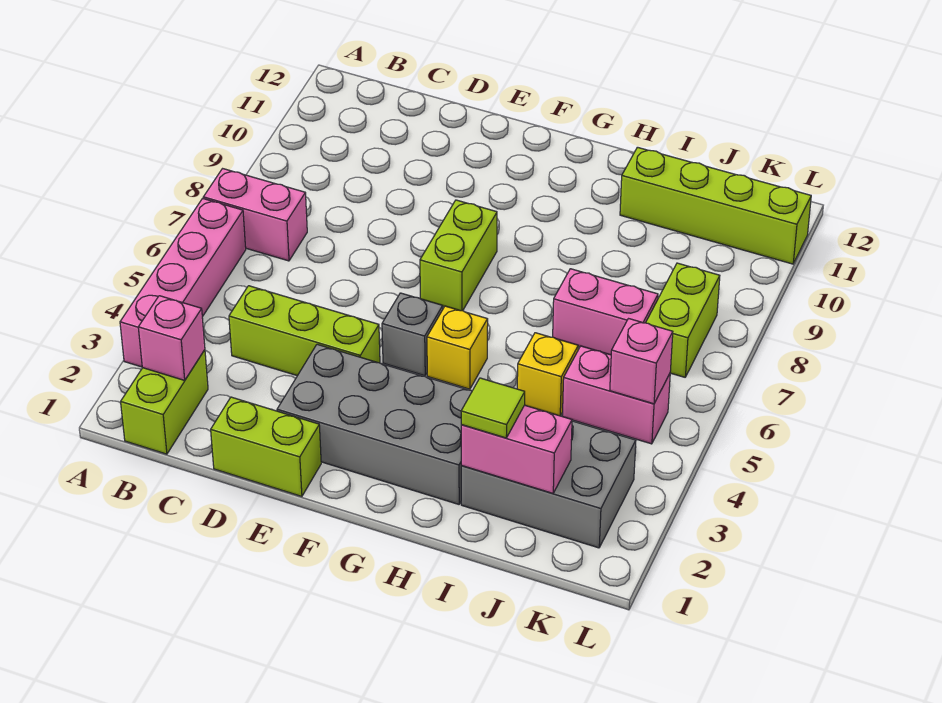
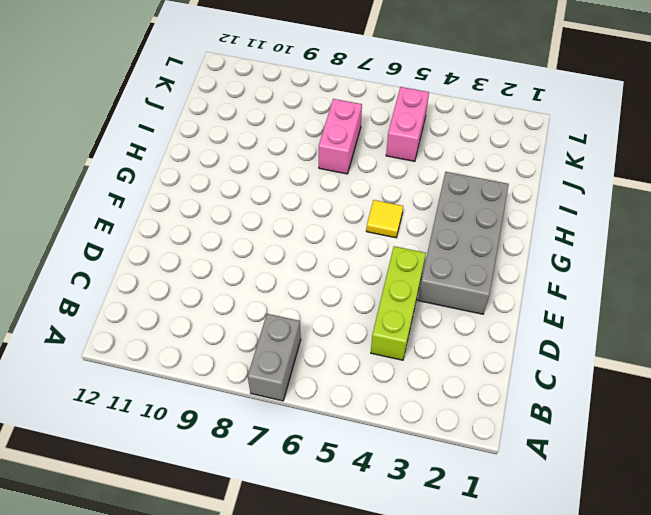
grey 1x2 brick [248,314,301,401] -> pink 1x2 brick [203,169,307,261]
yellow 1x1 tile [366,200,403,238] -> yellow 1x1 brick [427,306,488,389]
none -> pink 1x4 brick [120,198,246,367]
none -> lime 1x2 brick [121,350,208,454]
none -> lime 1x2 brick [211,397,321,496]

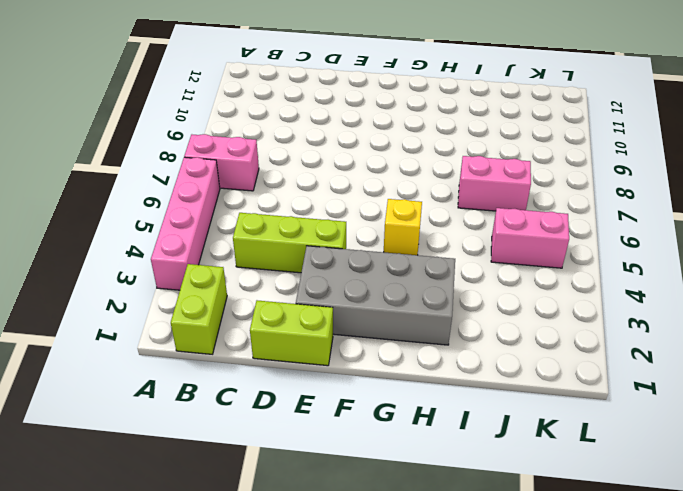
none -> grey 1x1 brick [382,293,443,376]
none -> lime 1x2 brick [420,200,497,311]
none -> grey 2x3 brick [461,421,636,548]

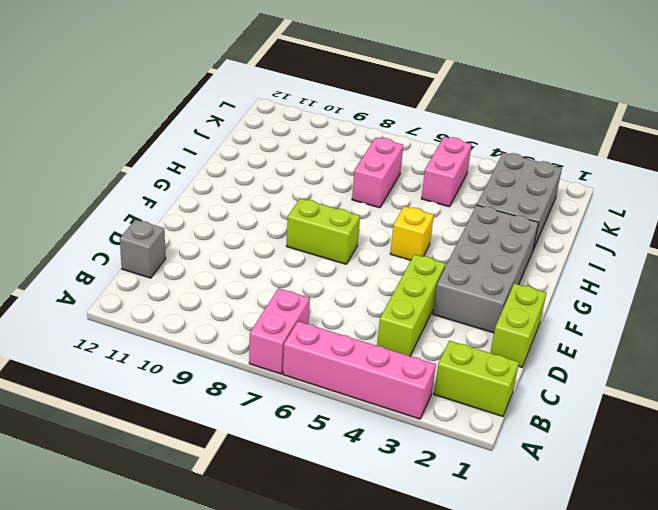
grey 1x1 brick [120,220,166,278] -> grey 1x1 brick moved to [382,293,443,376]
none -> yellow 1x1 brick [517,333,578,416]
none -> lime 1x4 brick [620,147,811,264]
none -> lime 1x2 brick [646,263,720,377]

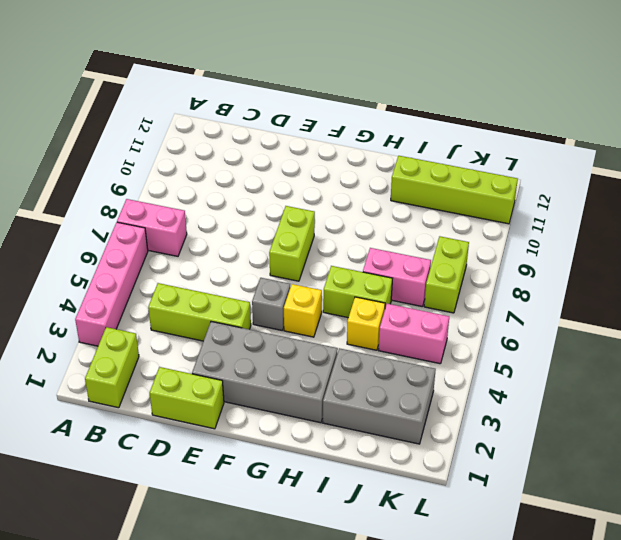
lime 1x2 brick [323,266,393,318] -> none
none -> pink 1x1 brick [138,296,205,380]
none -> pink 1x2 brick [461,405,572,493]
none -> pink 1x1 brick [610,319,673,404]

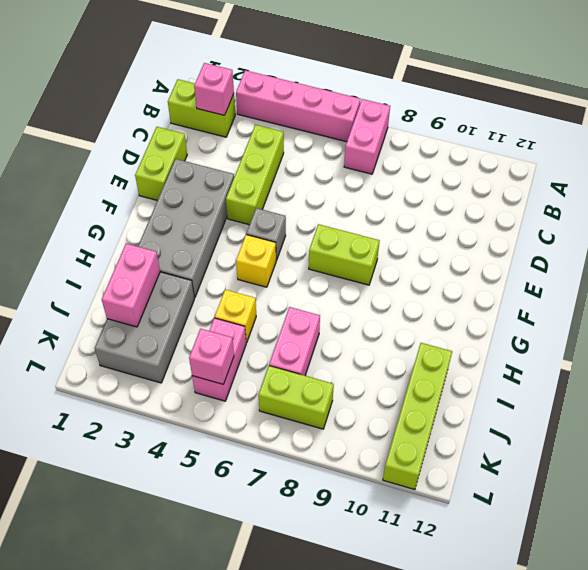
none -> lime 1x1 tile [461,378,525,438]

